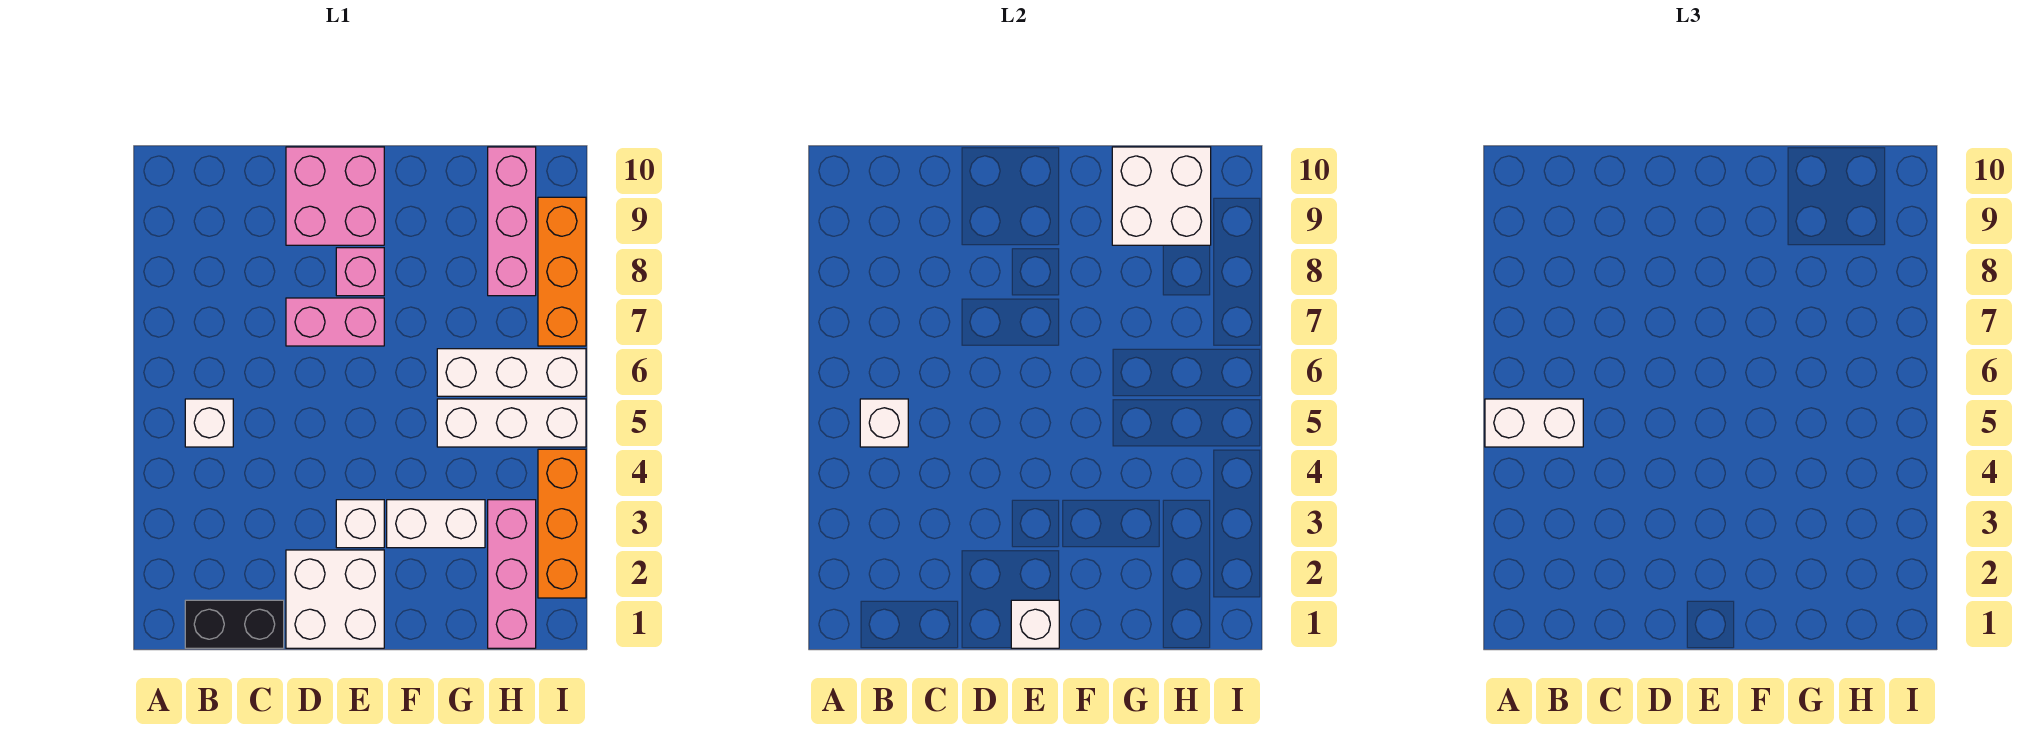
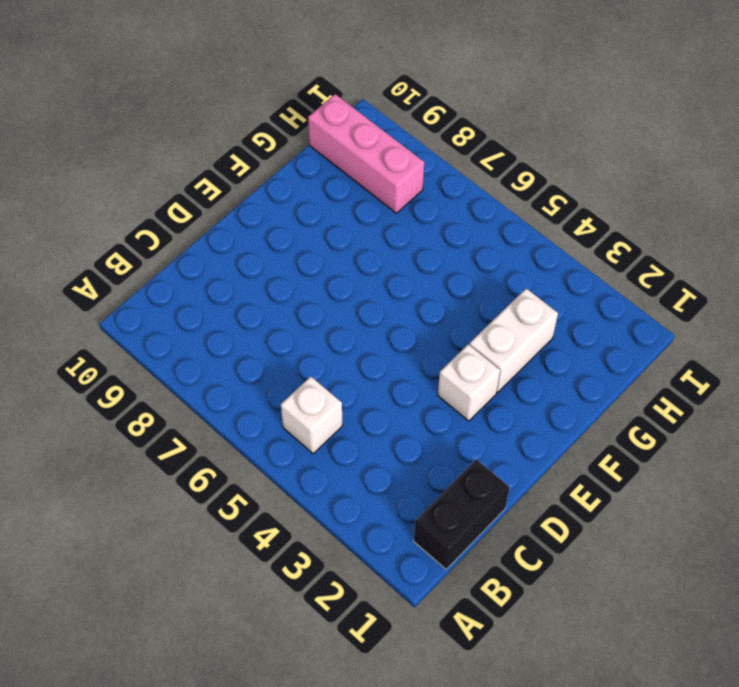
none -> white 2x2 brick [286,550,384,648]
none -> pink 1x2 brick [286,298,384,346]
none -> pink 2x2 brick [286,147,384,245]

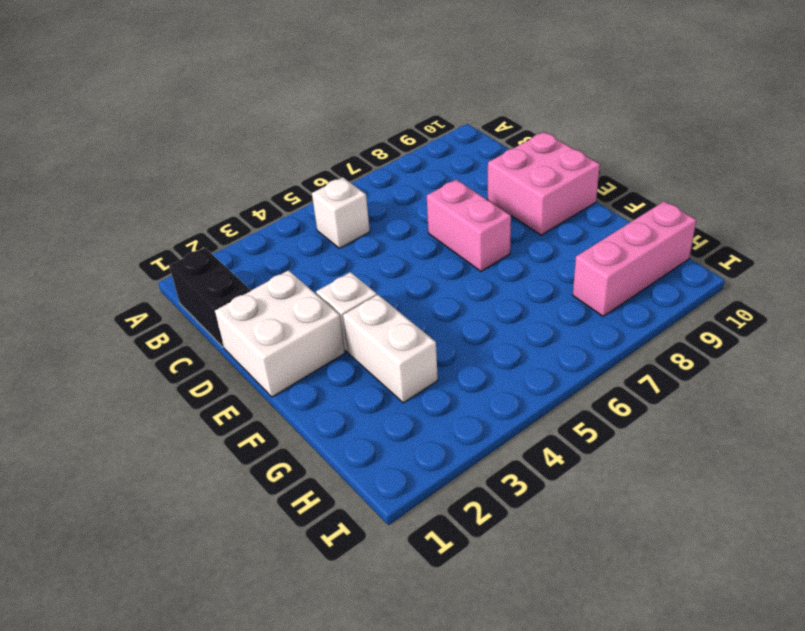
none -> pink 1x1 brick [336,248,384,296]
none -> white 1x3 brick [437,399,586,447]
none -> white 1x3 brick [437,349,586,396]

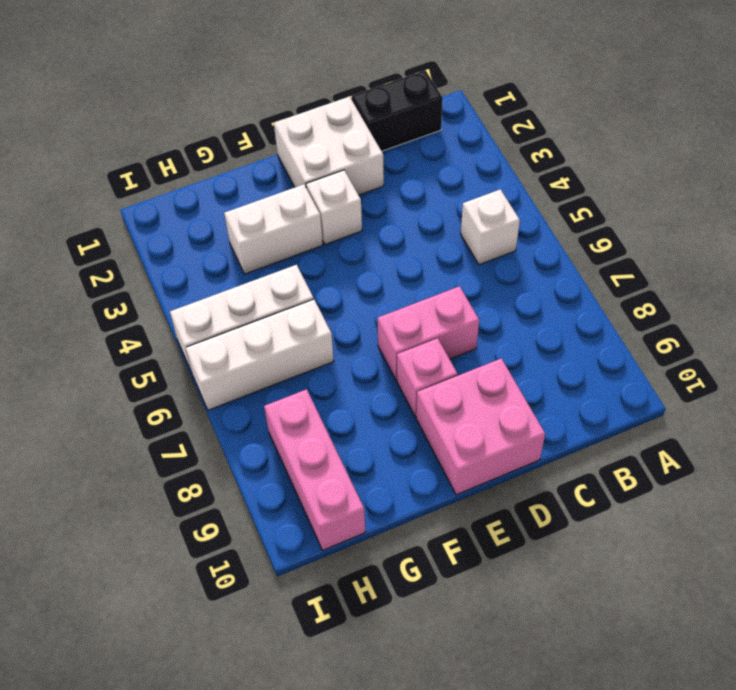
none -> pink 1x3 brick [488,500,536,648]
none -> orange 1x3 brick [538,449,586,598]
none -> orange 1x3 brick [538,197,586,346]

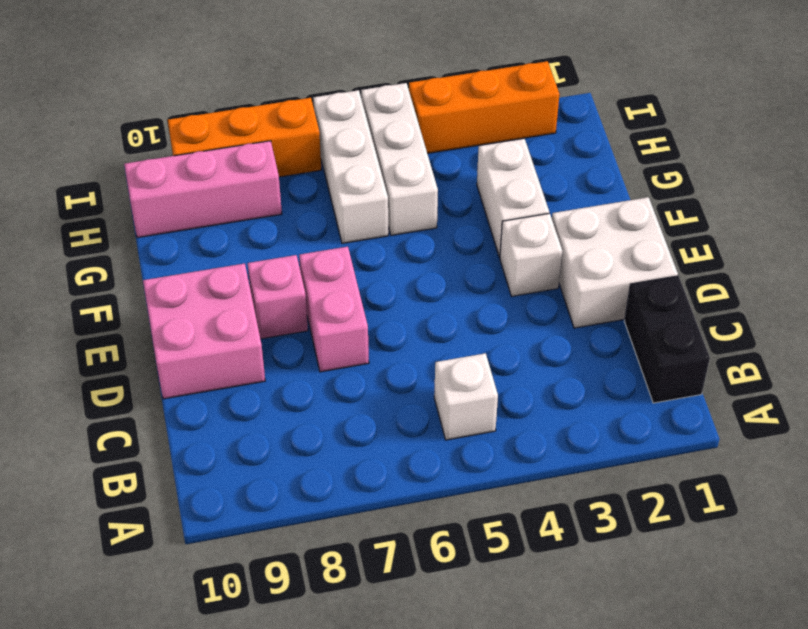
none -> pink 1x3 brick [488,500,536,648]
none -> white 1x1 brick [860,399,908,447]
none -> white 1x1 brick [1011,600,1059,648]

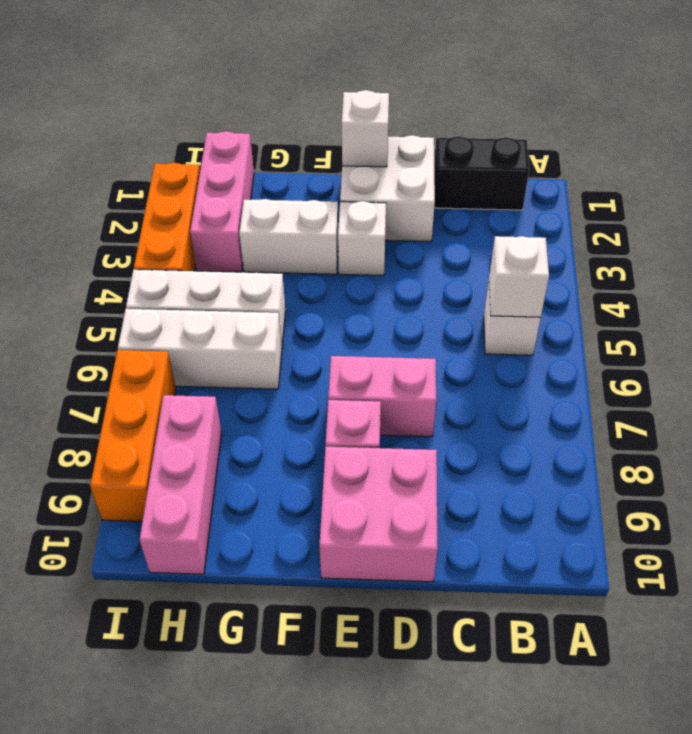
none -> white 2x2 brick [1112,147,1211,245]
none -> white 1x2 brick [1485,399,1583,447]

